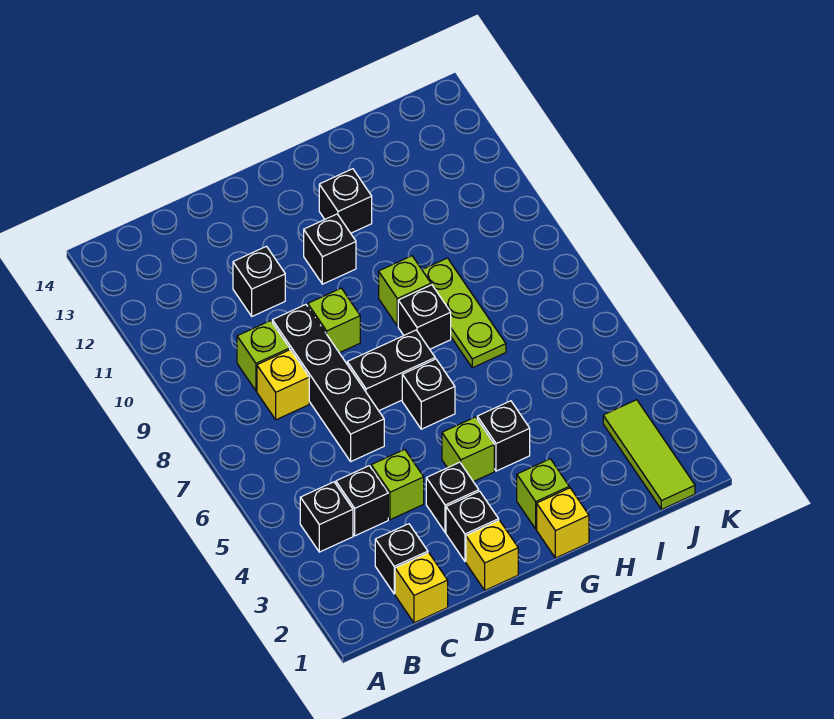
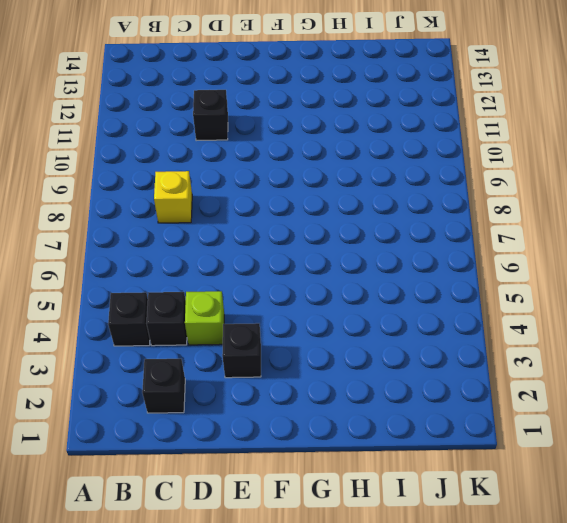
none -> yellow 1x1 brick [395,553,448,623]
none -> lime 1x1 brick [237,321,290,391]
none -> black 1x4 brick [272,305,384,461]

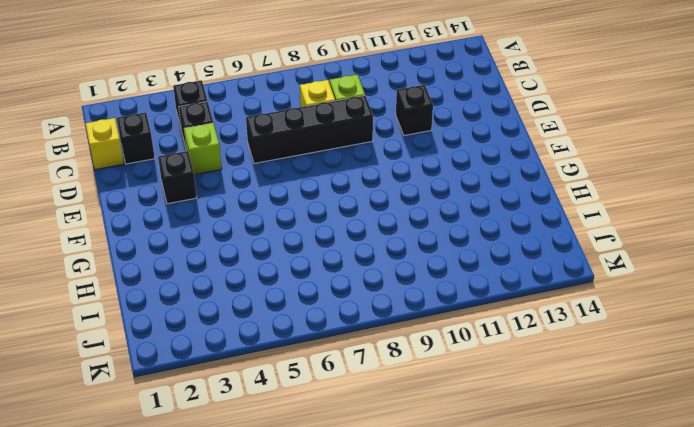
none -> yellow 1x1 brick [466,520,518,590]
none -> black 1x1 brick [446,491,499,561]
none -> black 1x2 brick [347,330,435,411]

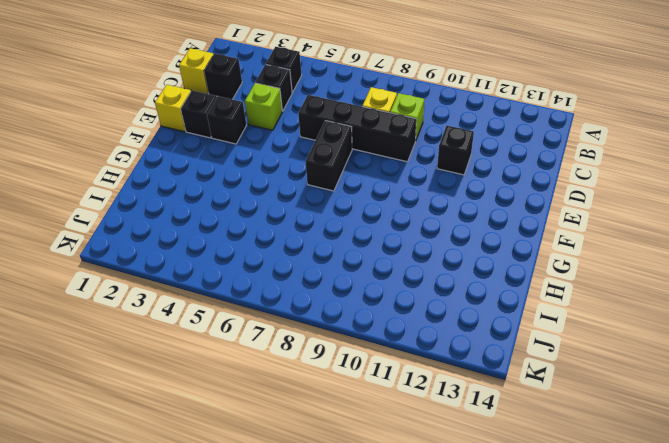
none -> lime 1x1 brick [308,288,360,353]
none -> lime 1x1 brick [442,417,494,482]
none -> black 1x1 brick [402,359,455,429]

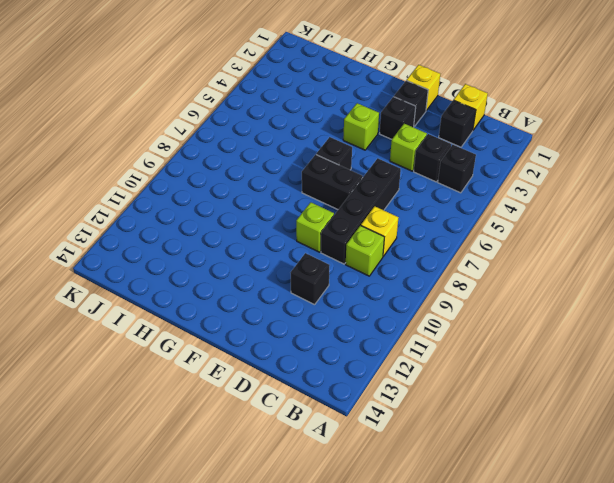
none -> black 1x1 brick [304,214,356,284]
none -> yellow 1x1 brick [537,488,589,558]
none -> lime 1x1 brick [517,459,569,529]

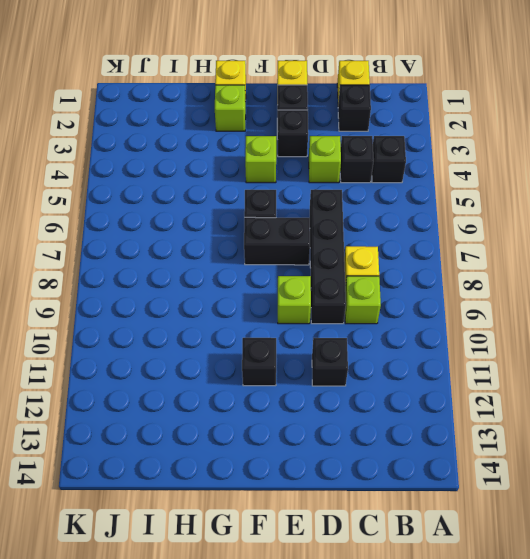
none -> black 1x1 brick [477,401,530,471]
none -> black 1x1 brick [398,285,451,349]
none -> lime 1x1 brick [379,256,431,326]

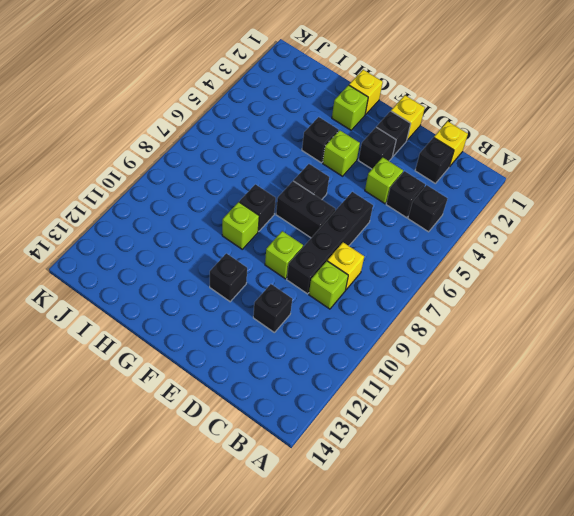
none -> black 1x1 brick [319,169,372,233]
none -> lime 1x3 plate [422,258,506,368]
none -> lime 1x3 tile [603,400,695,509]

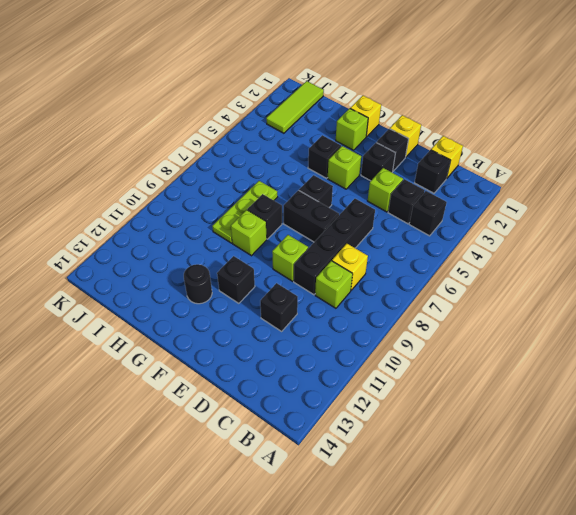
black 1x1 round brick [184,264,212,304] -> black 1x1 brick [319,169,372,233]

